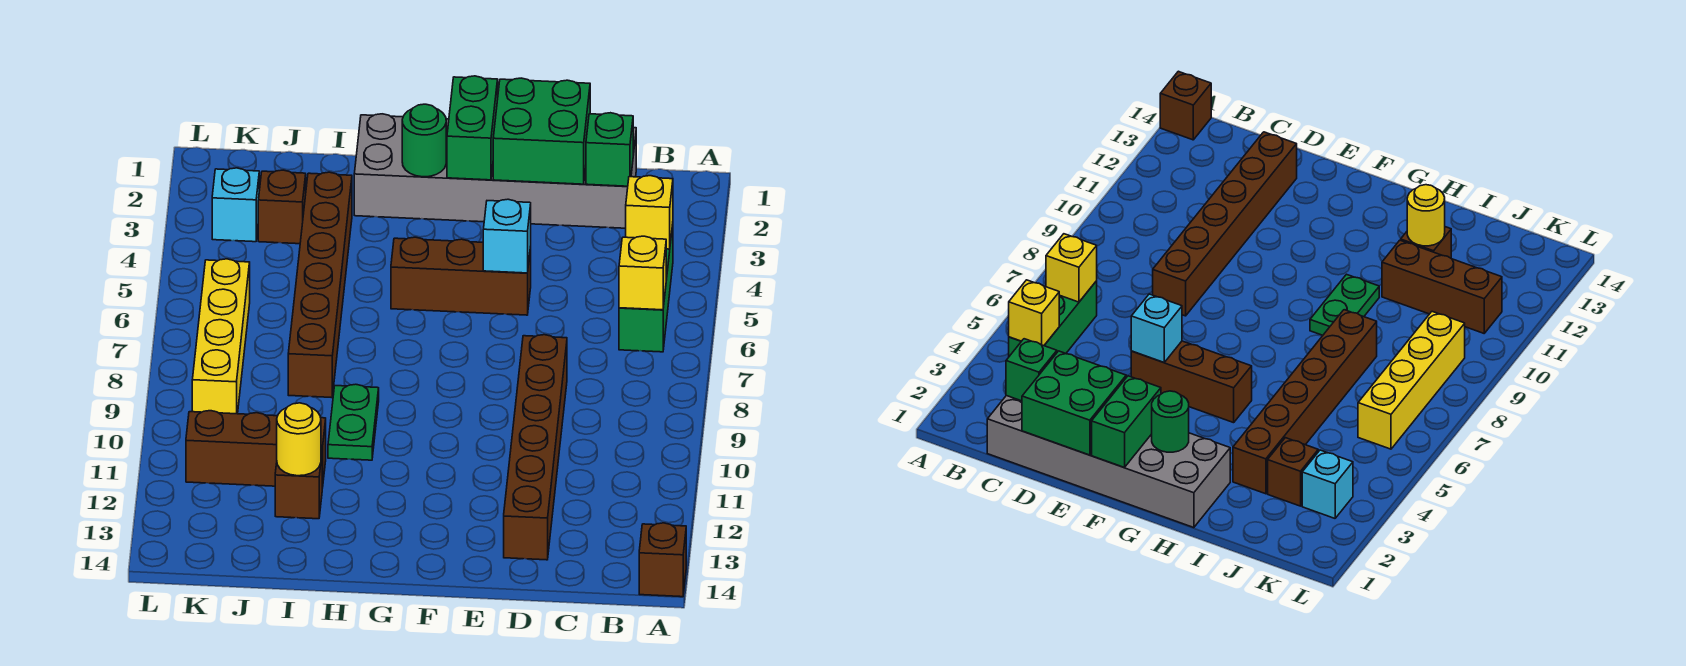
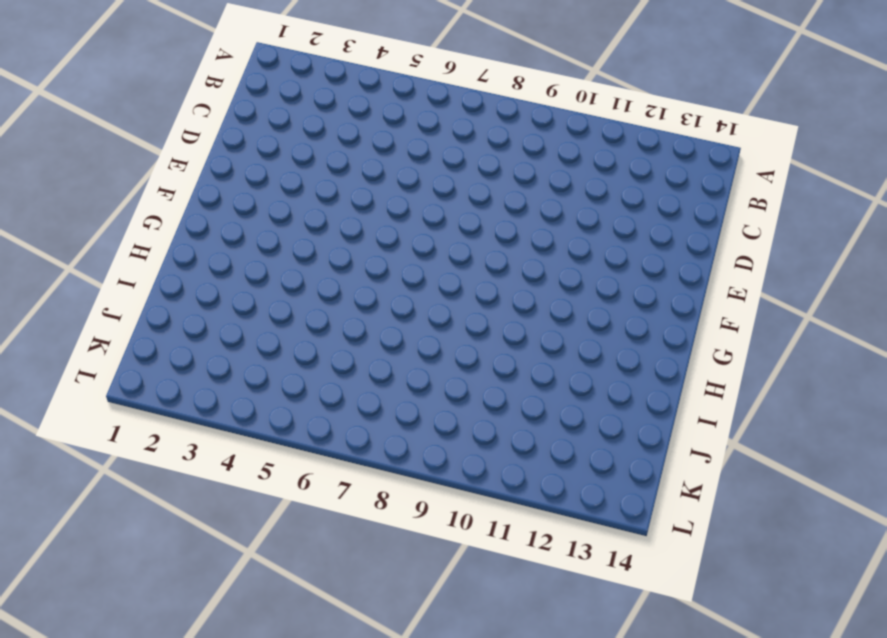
none -> brown 1x1 brick [639,523,686,597]
none -> green 1x3 brick [619,225,673,352]
none -> grey 2x6 brick [354,114,636,228]

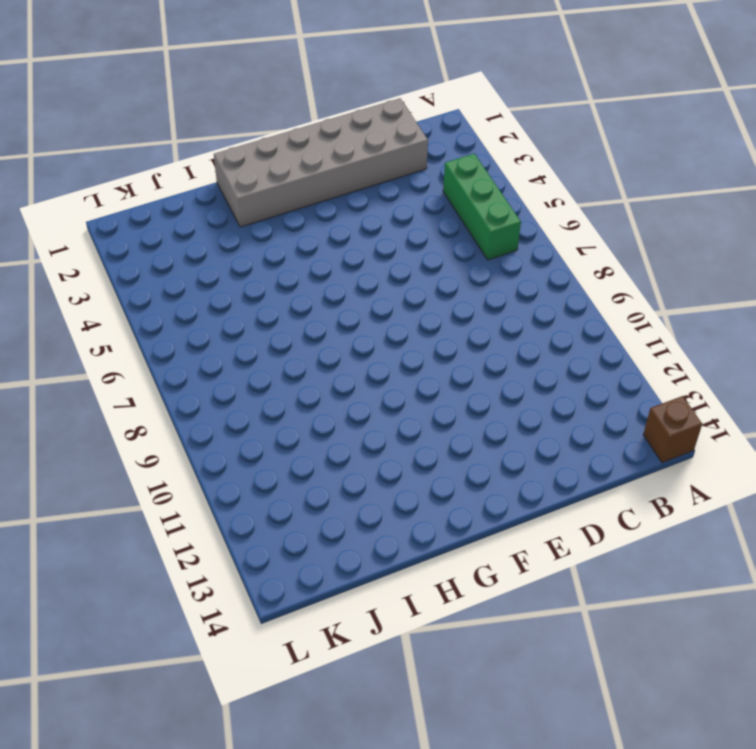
none -> brown 1x6 brick [504,335,567,560]
none -> brown 1x3 brick [391,237,531,315]
none -> green 1x2 plate [328,384,379,460]

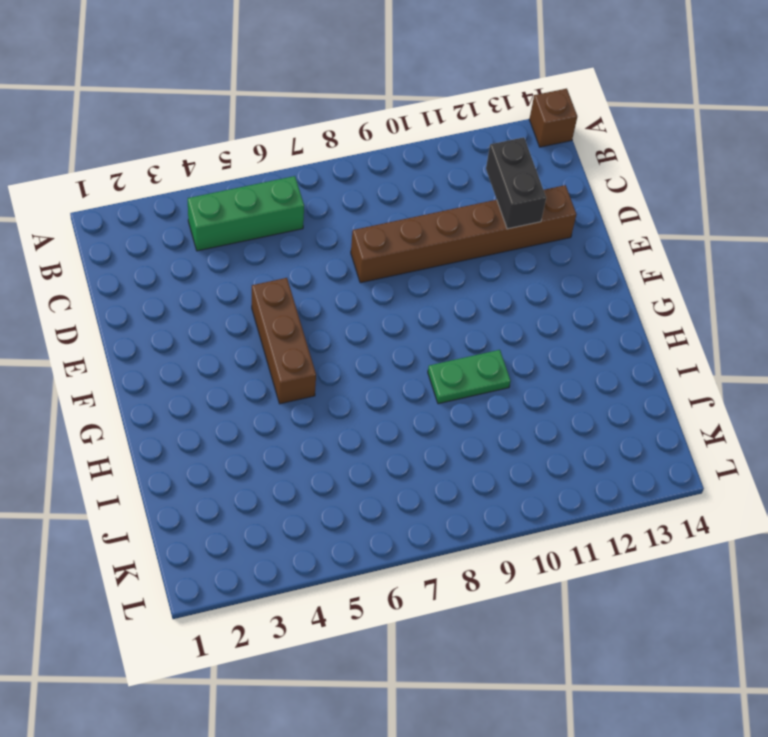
black 1x2 brick [486,137,546,229] -> none
none -> grey 2x6 brick [354,114,636,228]
none -> brown 1x6 brick [288,172,352,398]
none -> brown 1x3 brick [186,411,326,488]

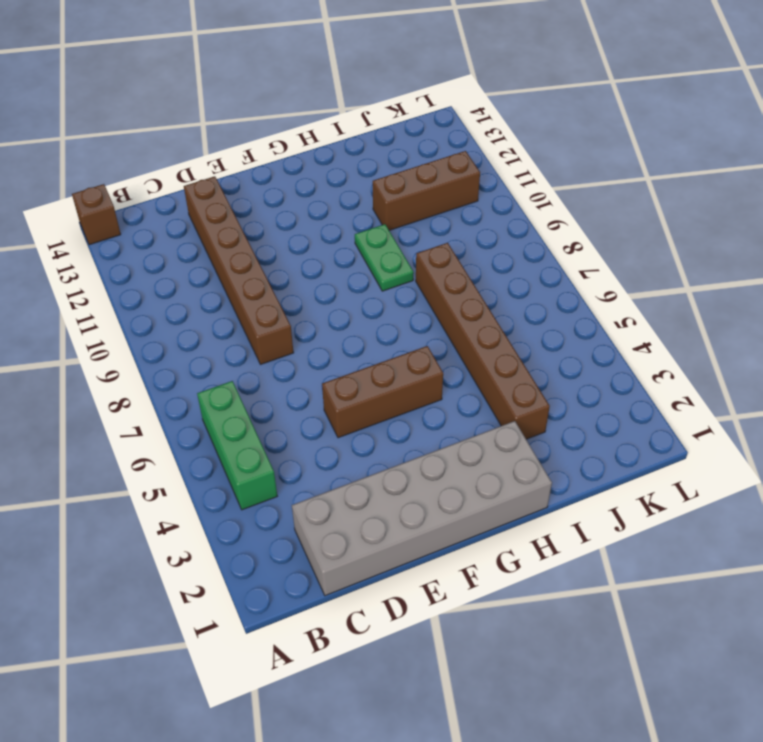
none -> brown 1x1 brick [275,448,322,519]
none -> brown 1x1 brick [258,170,306,244]
none -> cyan 1x1 brick [212,168,259,242]

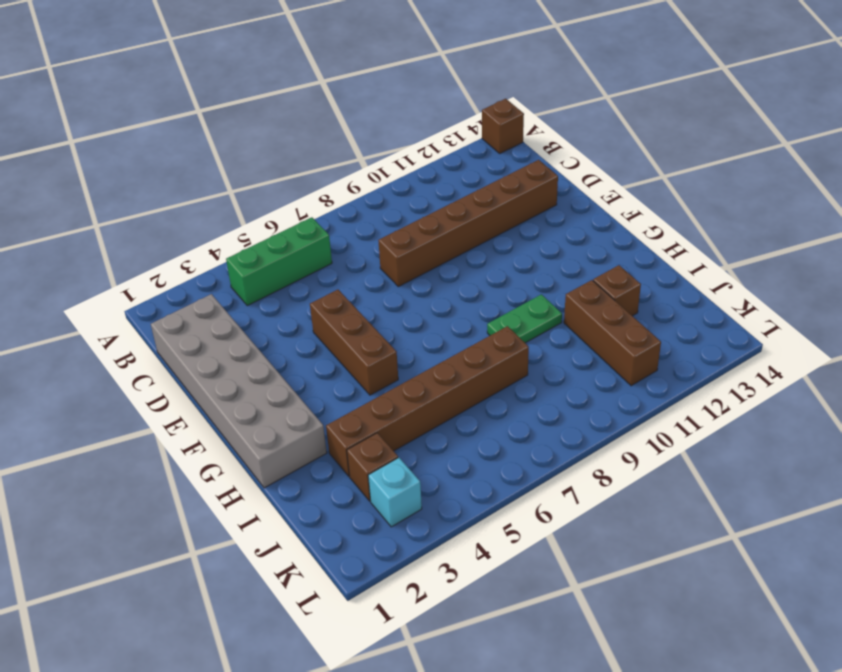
none -> yellow 1x4 brick [192,259,250,414]
none -> yellow 1x1 brick [626,176,673,249]
none -> yellow 1x1 brick [619,236,666,310]

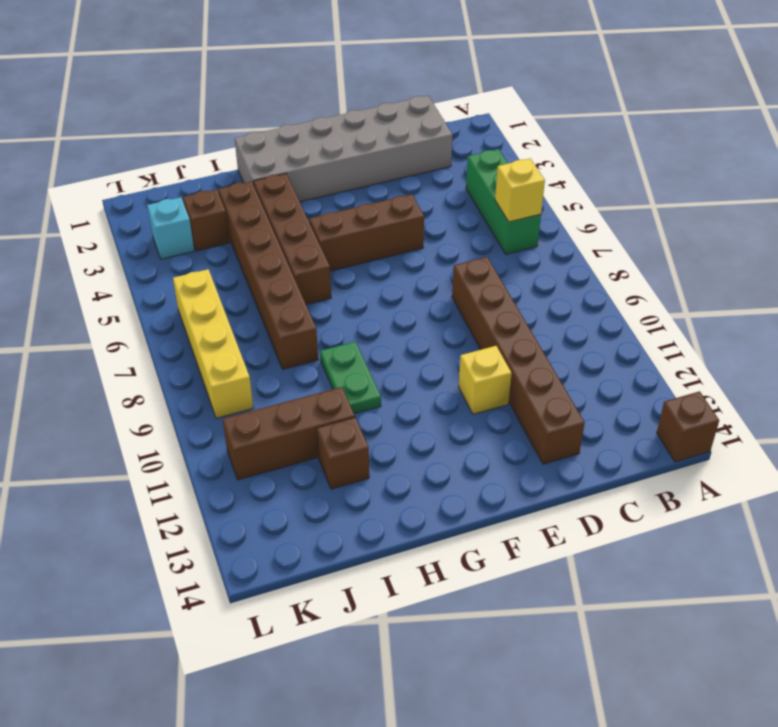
yellow 1x1 brick [459,346,512,414] -> yellow 1x1 brick moved to [626,176,673,249]
brown 1x4 brick [253,174,331,305] -> none
none -> green 1x1 brick [586,113,633,186]
none -> green 2x2 brick [493,78,590,184]
none -> cyan 1x1 brick [483,199,531,273]

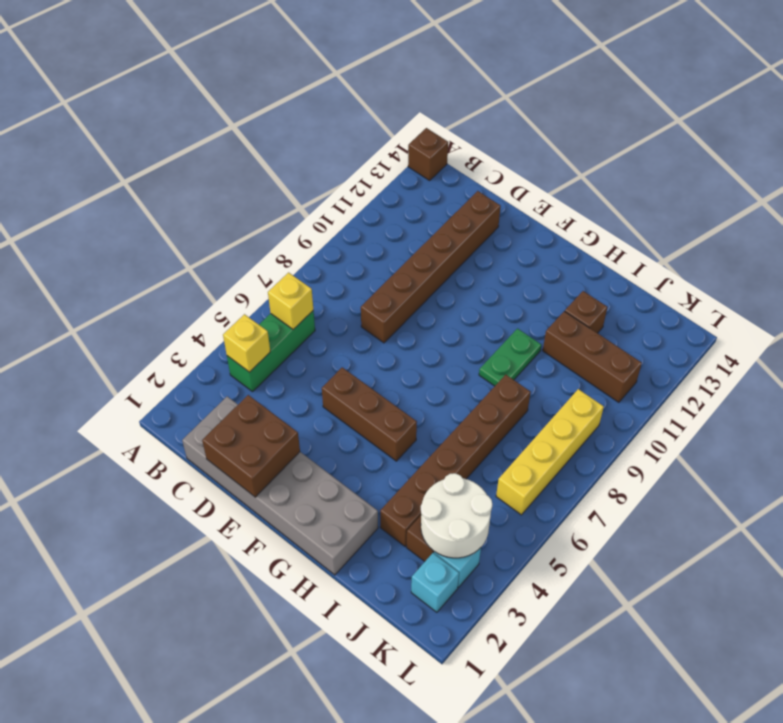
brown 2x2 brick [202,395,300,497] -> green 2x2 brick [493,78,590,184]
white 2x2 round brick [421,473,492,558] -> none
cyan 1x1 brick [411,553,459,612] -> cyan 1x1 brick moved to [483,199,531,273]
none -> green 1x1 brick [586,113,633,186]
none -> green 1x2 brick [447,76,498,180]
none -> green 1x1 round brick [402,104,446,177]

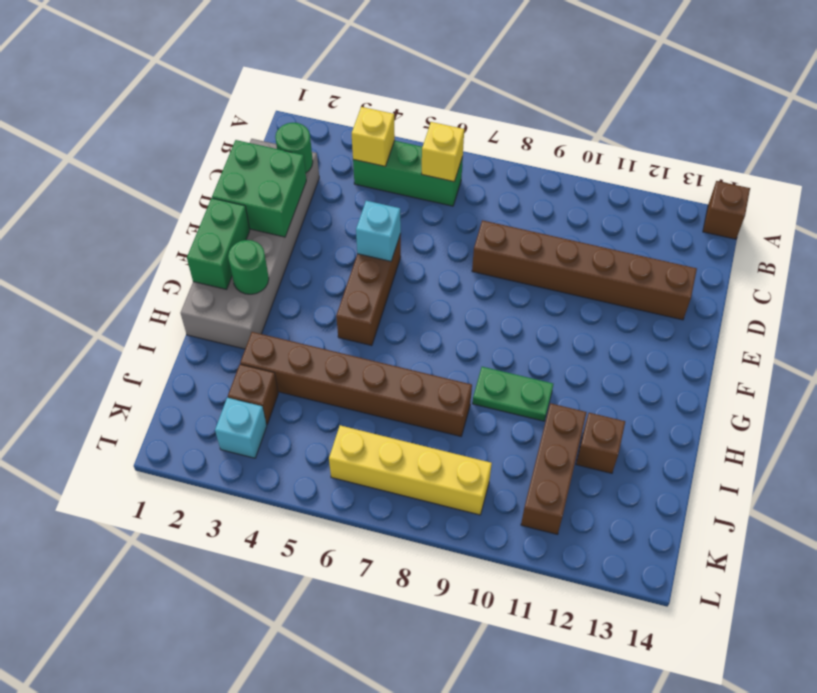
green 1x1 round brick [275,123,313,173] -> green 1x1 brick [586,113,633,186]
green 1x2 brick [187,198,250,289] -> green 1x2 brick turned to [447,76,498,180]
none -> yellow 1x1 round brick [277,403,321,476]

